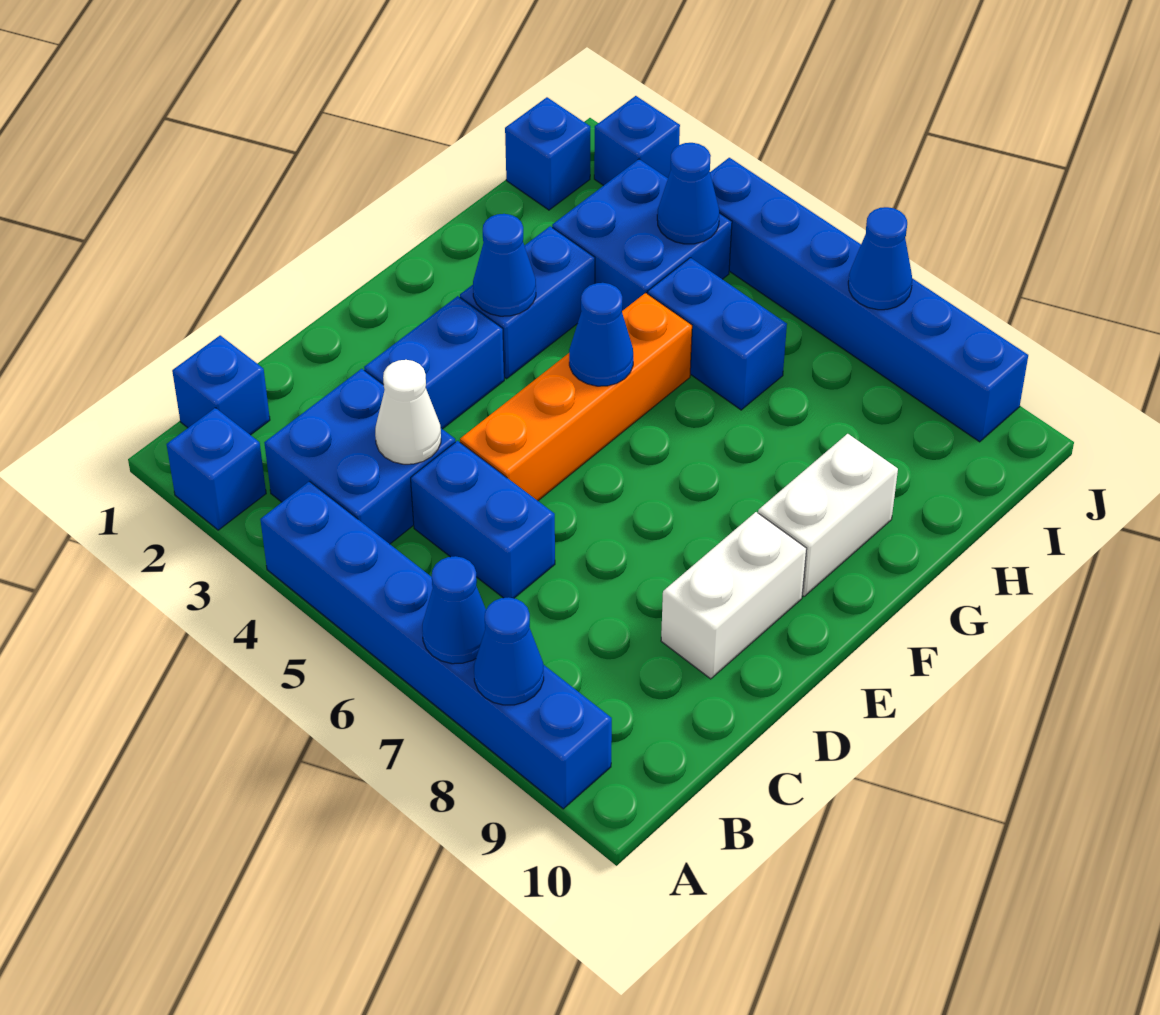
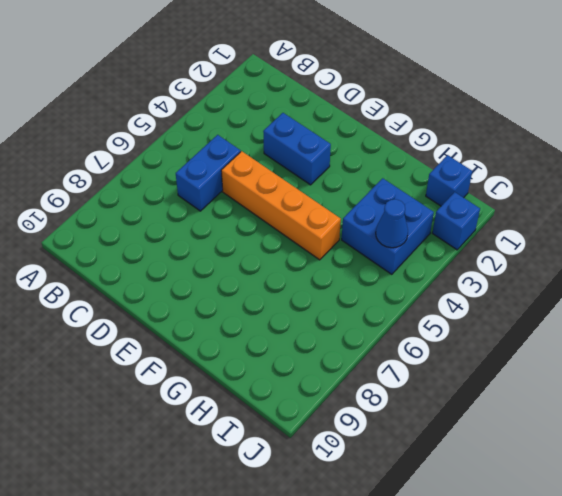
none -> blue 1x1 brick [167,408,266,530]
none -> blue 1x6 brick [260,481,612,809]
none -> blue 1x1 brick [172,335,270,435]

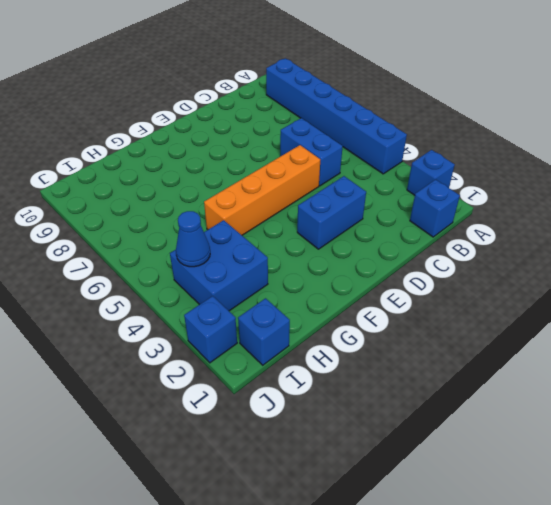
none -> blue 2x2 brick [264,369,455,544]
none -> white 1x2 brick [661,512,807,679]
none -> blue 1x2 brick [460,226,595,379]

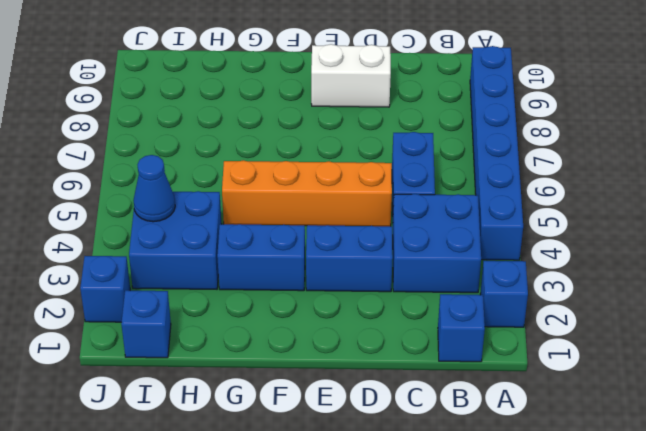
none -> white 1x2 brick [758,434,898,596]
none -> blue 1x2 brick [648,258,787,410]
none -> blue 1x6 brick [710,158,1028,442]

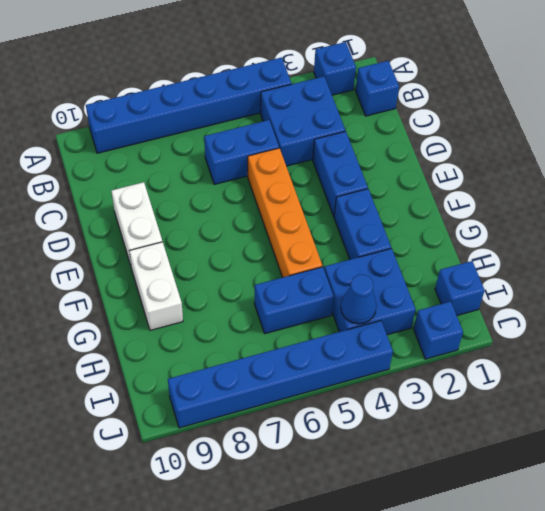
none -> blue 1x1 cone [422,556,486,664]
none -> blue 1x1 cone [474,597,544,705]
none -> white 1x1 cone [375,360,441,464]

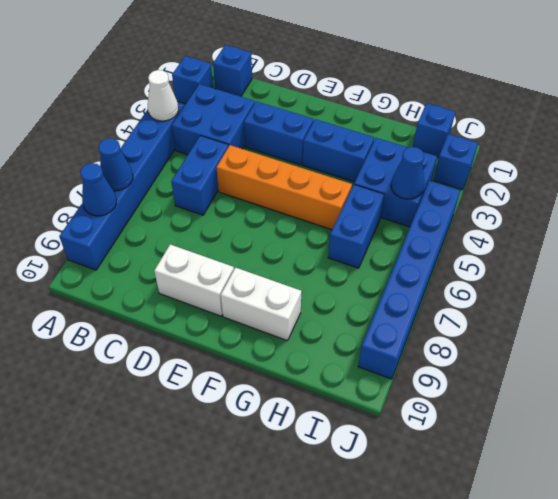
white 1x1 cone [148,70,179,121] -> white 1x1 cone moved to [375,360,441,464]
none -> blue 1x1 cone [473,214,536,316]
none -> blue 1x1 cone [569,283,633,386]
none -> blue 1x1 cone [848,207,912,310]

